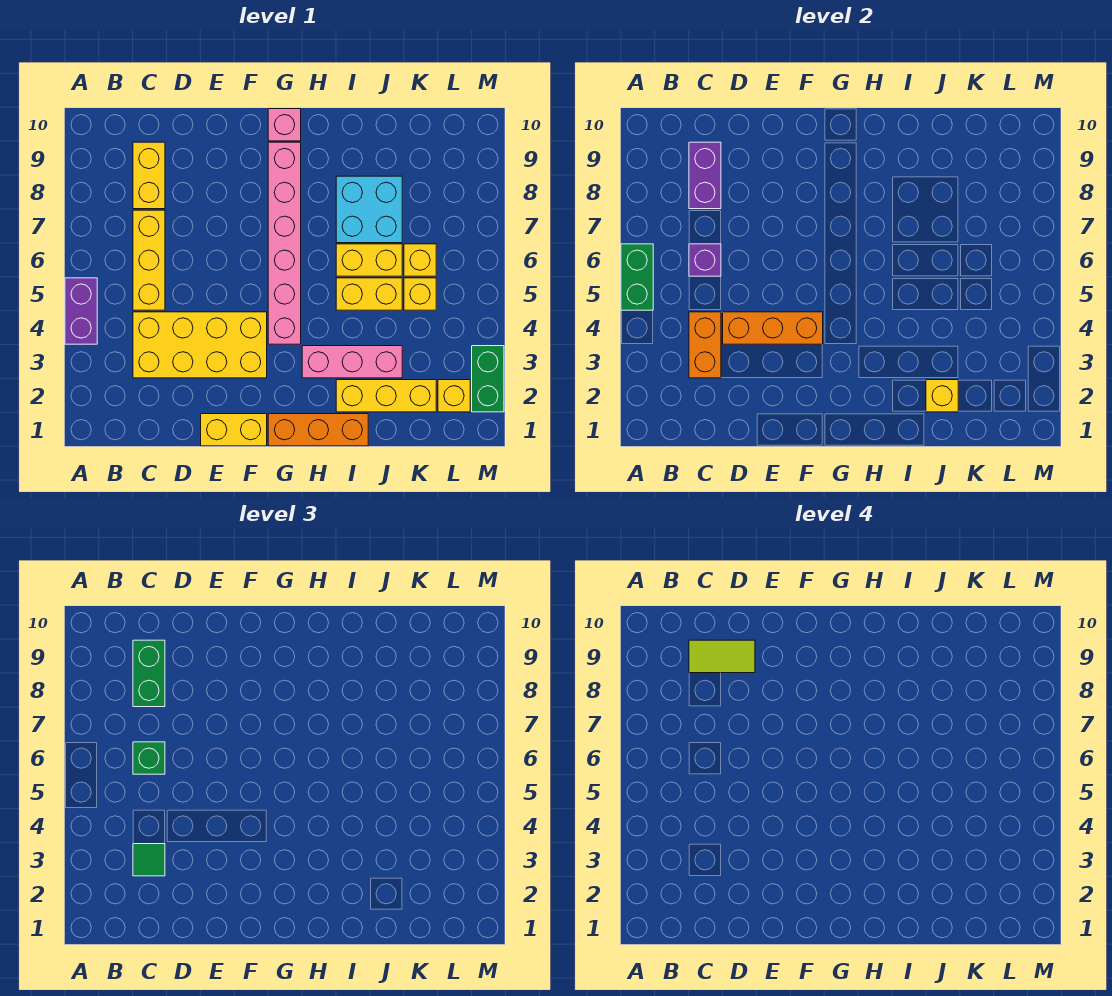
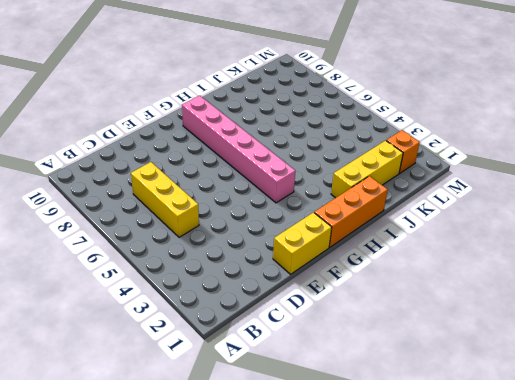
orange 1x1 brick [386,130,420,173] -> yellow 1x1 brick [438,380,470,412]
none -> purple 1x2 brick [65,278,97,344]
none -> yellow 2x4 brick [133,312,267,378]
none -> yellow 1x2 brick [133,142,165,209]

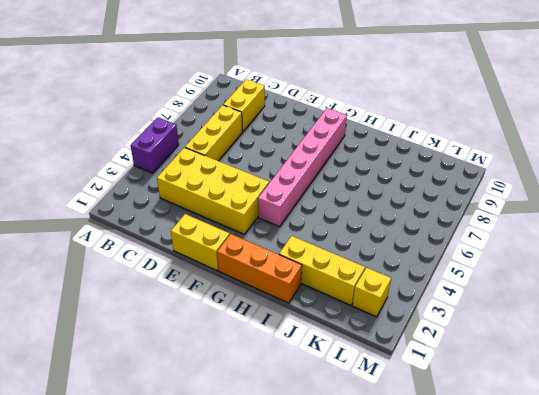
none -> pink 1x1 brick [268,109,301,141]
none -> pink 1x3 brick [302,346,402,378]
none -> yellow 1x2 brick [336,278,402,310]

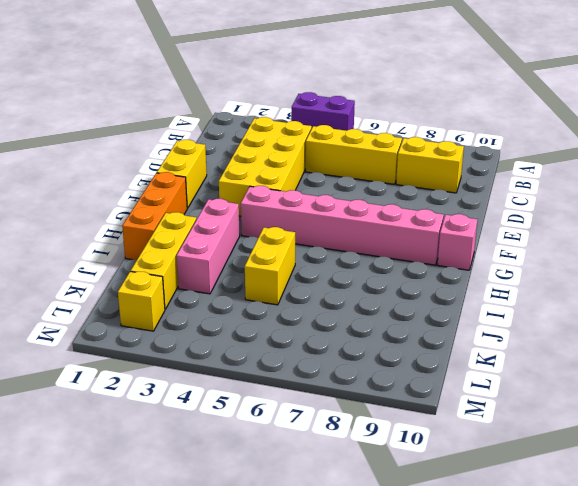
none -> yellow 1x2 brick [336,244,402,276]
none -> cyan 2x2 brick [336,176,402,243]
none -> yellow 1x1 brick [404,278,436,310]

